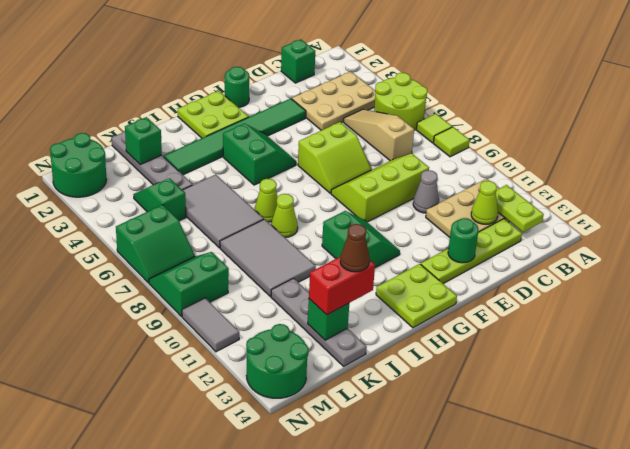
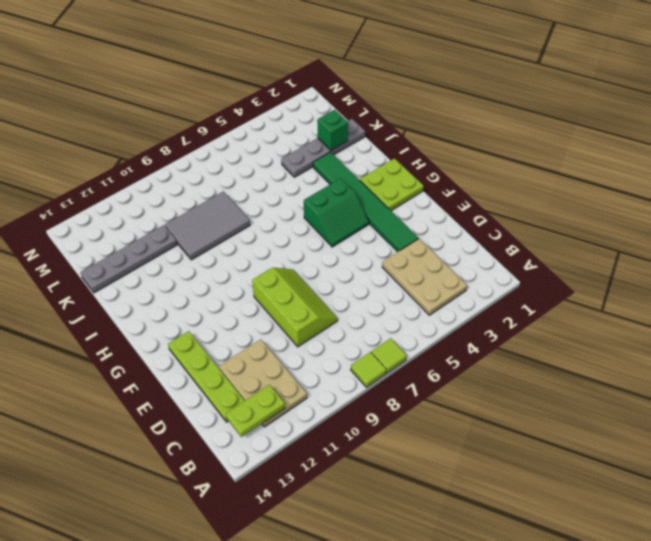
none -> lime 2x2 round brick [374,73,427,130]
none -> green 1x1 brick [281,39,315,83]
none -> tan 1x3 slope [344,109,414,161]
none -> grey 1x1 cone [413,170,439,213]

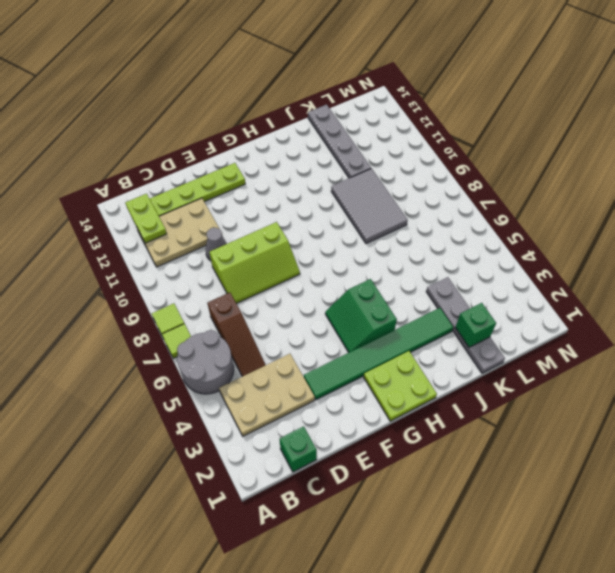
grey 2x2 round brick [177,330,234,394] -> lime 2x2 round brick [374,73,427,130]
brown 1x3 slope [208,292,265,377] -> tan 1x3 slope [344,109,414,161]
none -> lime 2x2 slope [298,122,372,193]
none -> green 1x1 round brick [225,67,249,107]
none -> green 2x2 slope [322,211,400,268]
none -> lime 2x2 plate [376,264,457,328]

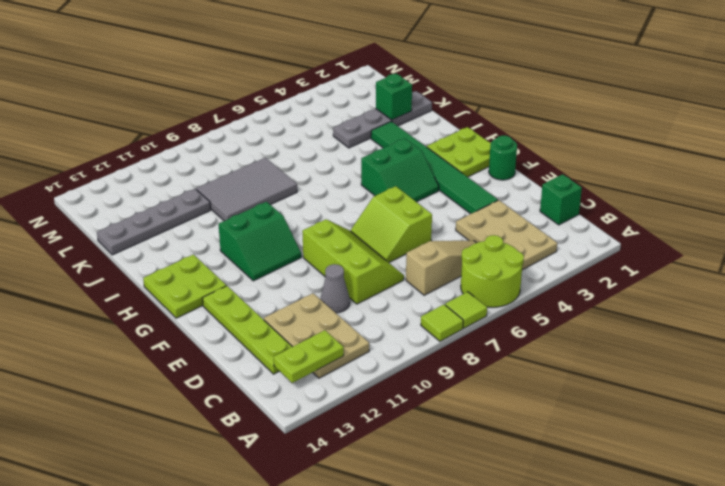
none -> lime 1x1 cone [254,179,278,222]
none -> lime 1x1 cone [271,194,298,237]
none -> grey 2x3 tile [183,175,264,248]
none -> green 1x2 slope [133,178,186,221]

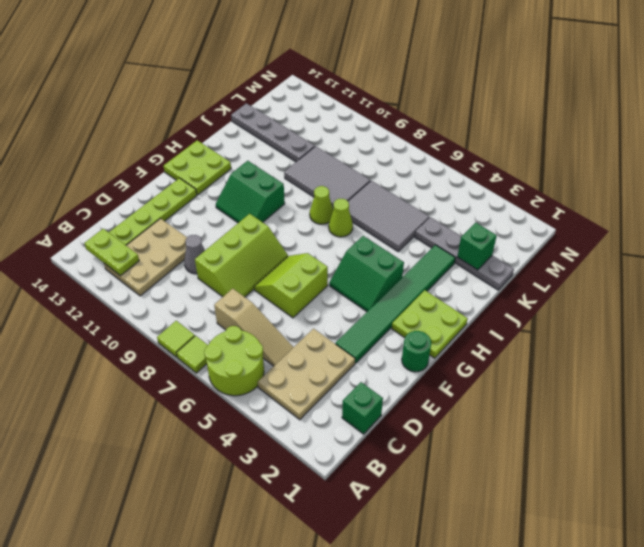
none -> green 1x2 slope [133,178,186,221]
none -> green 2x2 round brick [50,133,107,197]
none -> green 2x2 slope [116,205,195,283]
none -> green 2x2 slope [149,252,229,317]

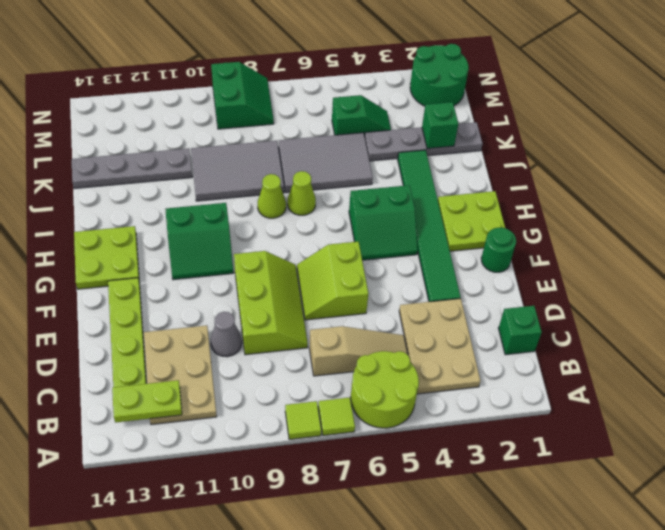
none -> green 2x2 slope [116,205,195,283]
none -> green 2x2 round brick [246,324,309,398]
none -> grey 1x2 tile [182,298,239,352]
none -> lime 1x1 cone [471,181,498,224]

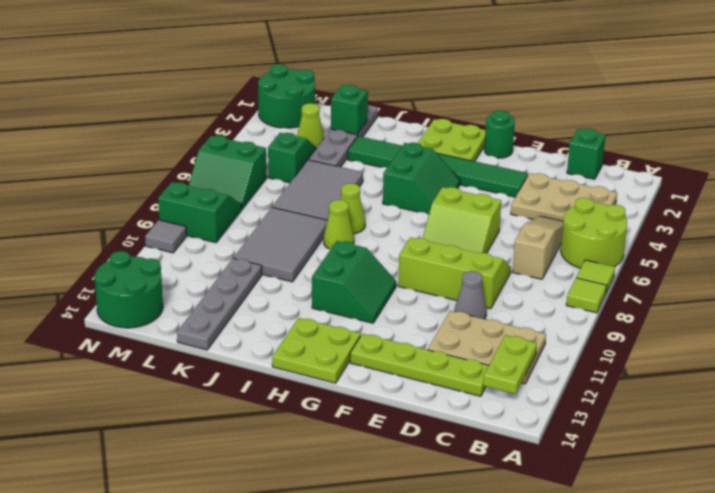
lime 1x1 cone [297,103,324,147] -> lime 1x1 cone moved to [471,181,498,224]
grey 1x1 tile [145,220,187,253] -> grey 1x2 tile [182,298,239,352]
none -> green 1x1 round brick [448,218,479,263]
none -> green 1x1 brick [308,299,349,340]
none -> red 1x2 brick [309,256,375,315]
none -> brown 1x1 cone [340,224,370,272]

